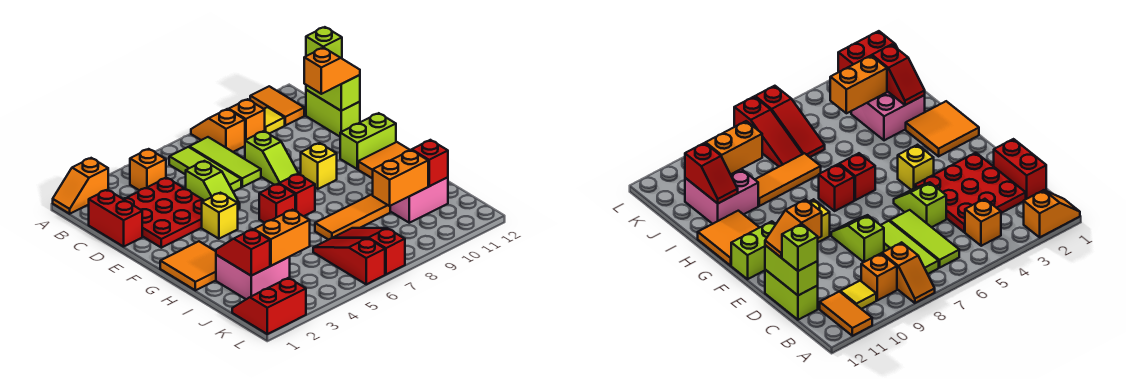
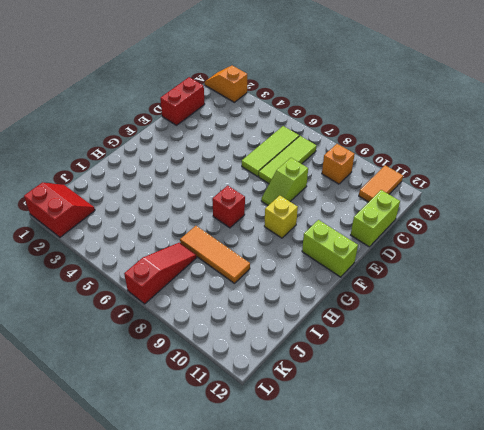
none -> orange 1x2 slope [191,109,245,152]
none -> orange 1x1 brick [130,149,166,190]
none -> yellow 1x1 tile [264,107,285,134]
none -> red 3x3 plate [124,178,204,248]

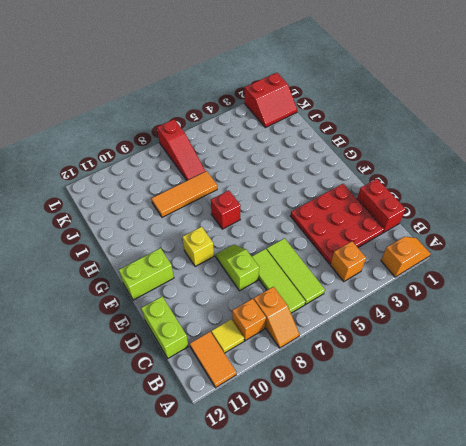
none -> lime 1x2 slope [186,161,240,209]
none -> yellow 1x1 brick [202,193,238,239]
none -> orange 2x2 tile [160,241,216,290]
none -> red 1x1 brick [259,184,295,223]

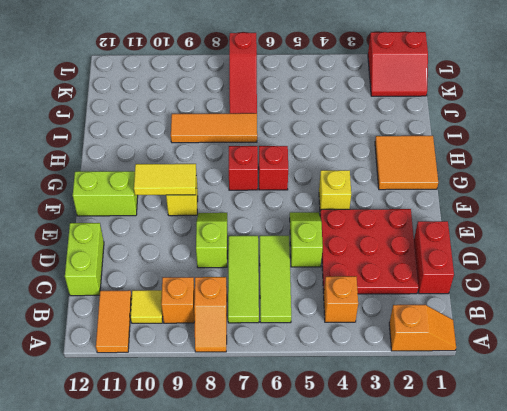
yellow 1x2 tile [134,164,196,195] -> none
none -> orange 2x2 tile [358,142,410,179]
none -> pink 2x2 brick [216,255,290,299]
none -> pink 2x2 brick [390,177,448,223]
none -> red 1x3 slope [313,238,385,285]

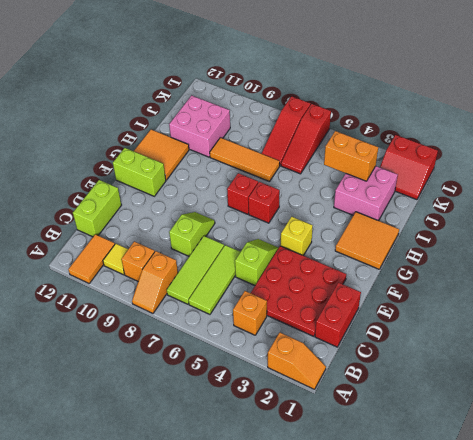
none -> yellow 1x1 brick [301,143,337,189]
none -> lime 1x2 brick [306,75,360,111]
none -> red 1x2 slope [216,229,270,276]
none -> red 1x2 slope [411,140,448,186]

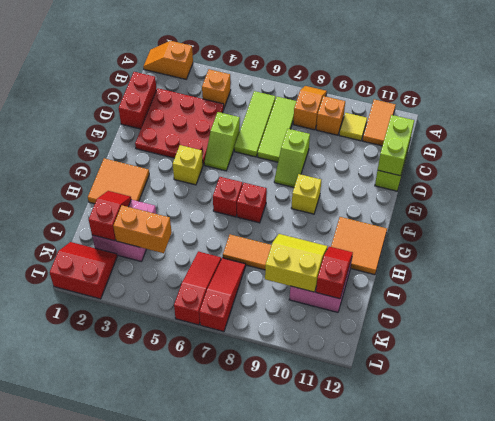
yellow 2x2 slope [265,234,328,292] -> orange 1x2 brick [373,150,428,206]
none -> lime 1x2 brick [340,113,396,169]
none -> lime 1x1 brick [306,27,342,58]
none -> orange 1x2 slope [304,48,360,94]

